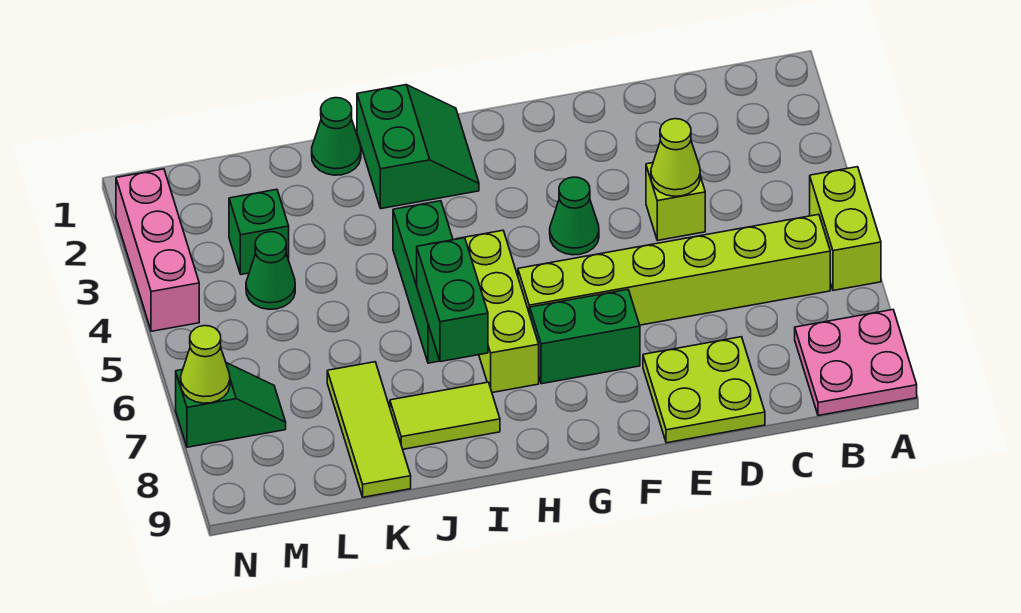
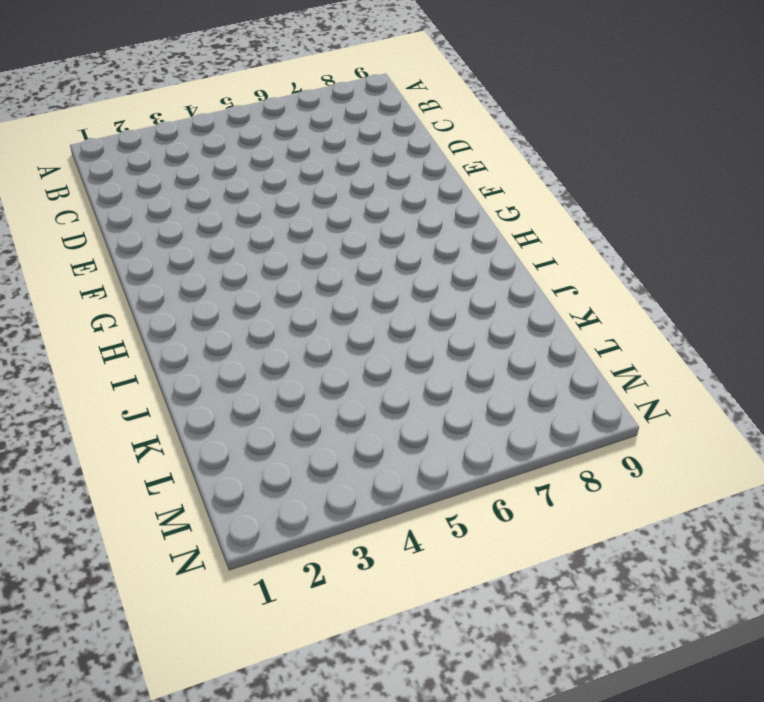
none -> lime 1x2 brick [810,167,881,290]
none -> pink 2x2 plate [795,310,917,416]
none -> lime 1x6 brick [518,214,830,325]

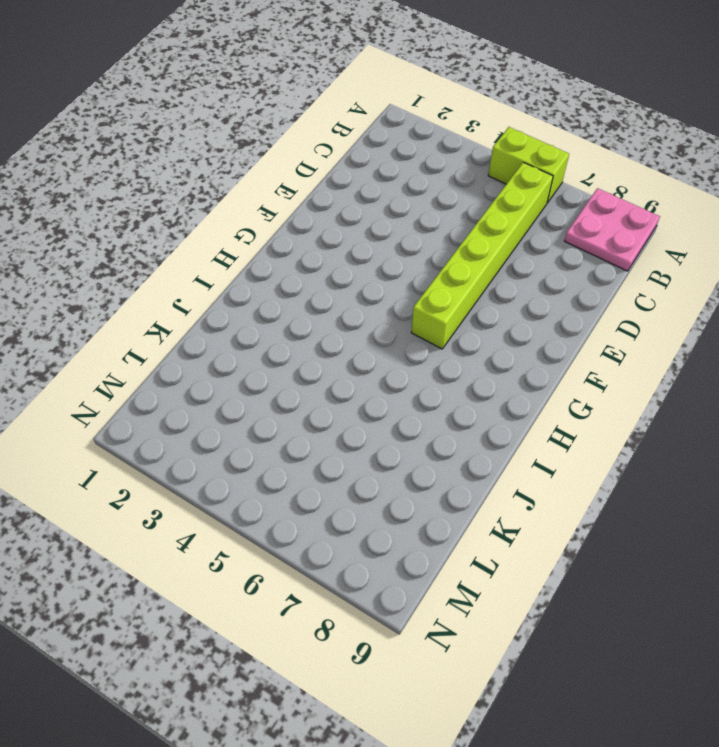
none -> lime 1x1 brick [646,163,705,240]
none -> lime 2x2 plate [643,337,765,443]
none -> green 1x1 cone [550,177,599,255]

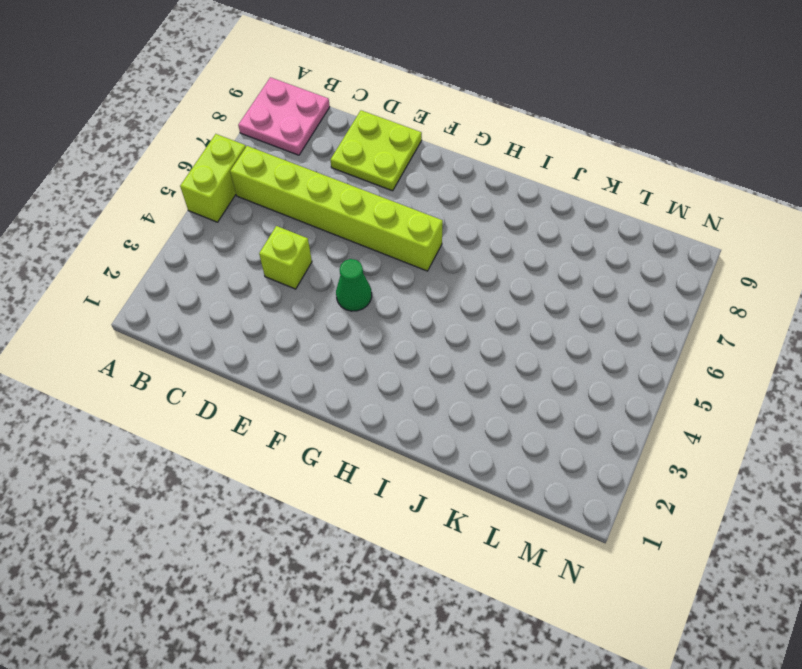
none -> green 1x2 brick [530,290,640,384]
none -> green 2x2 slope [357,85,479,209]
none -> lime 1x3 brick [458,230,539,393]

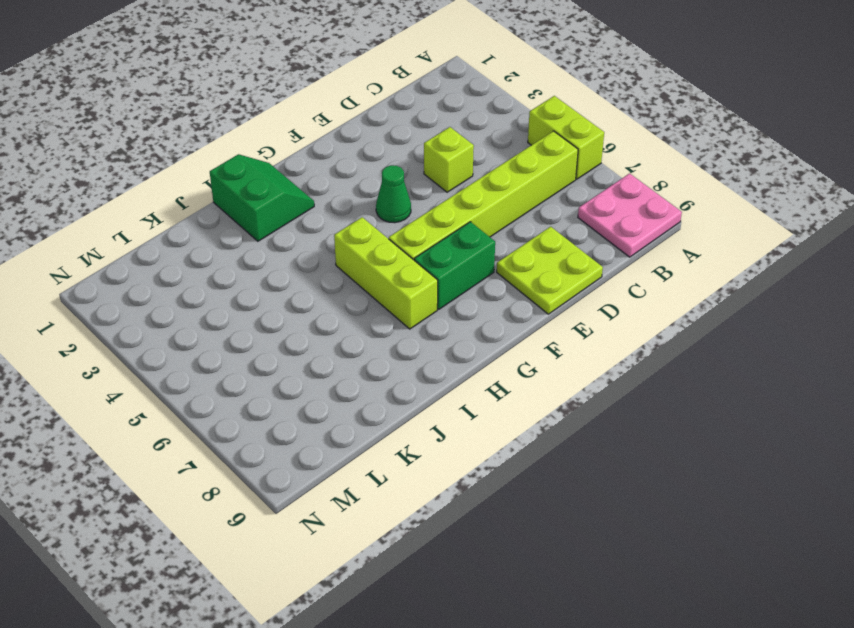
none -> green 1x3 brick [393,201,453,363]
none -> lime 1x2 tile [390,382,500,449]
none -> green 1x1 cone [312,98,361,175]

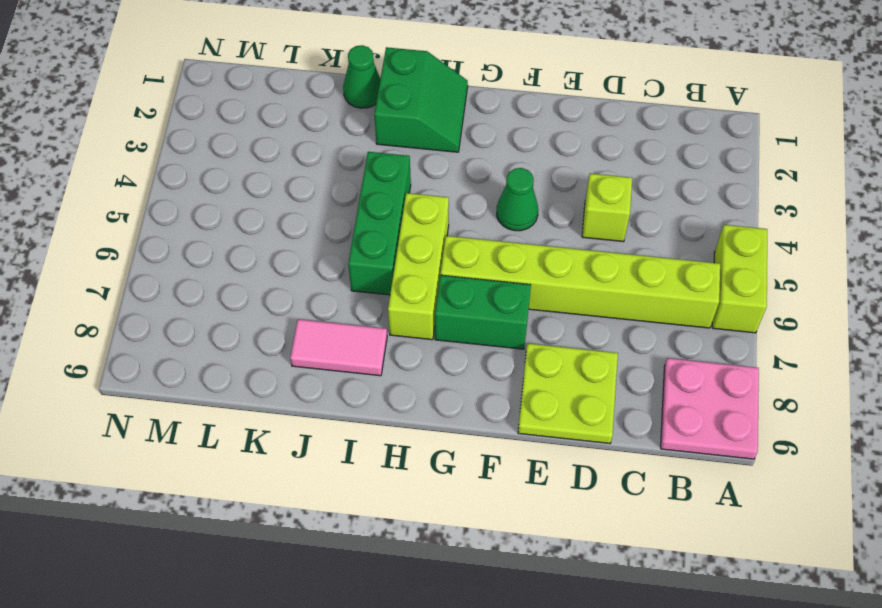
pink 1x2 tile [290,319,387,376] -> lime 1x2 tile [390,382,500,449]
none -> lime 1x3 tile [327,362,411,497]
none -> green 1x1 brick [229,189,289,274]
none -> green 1x1 cone [246,232,295,309]

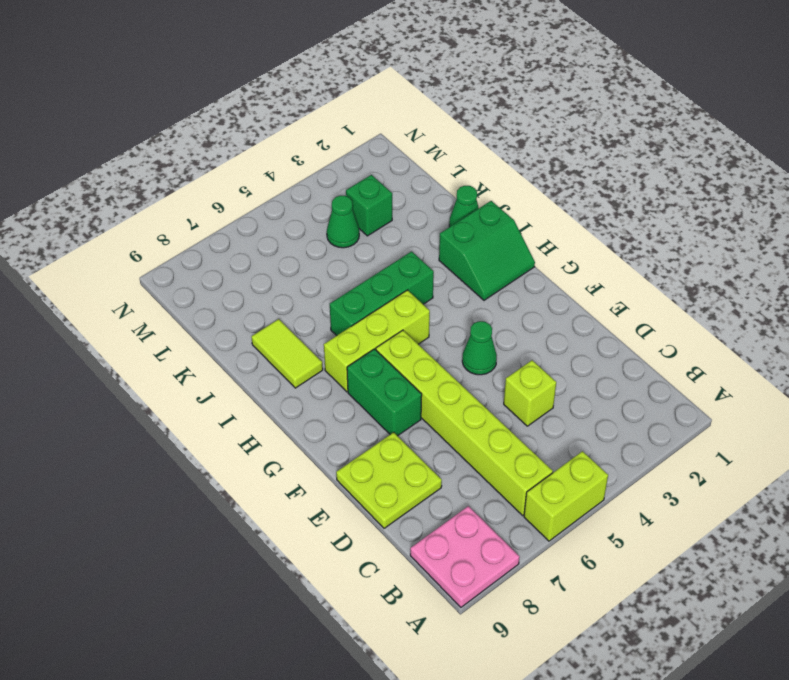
none -> lime 1x3 tile [327,362,411,497]
none -> green 1x2 slope [176,363,286,447]
none -> pink 1x3 brick [116,169,199,331]

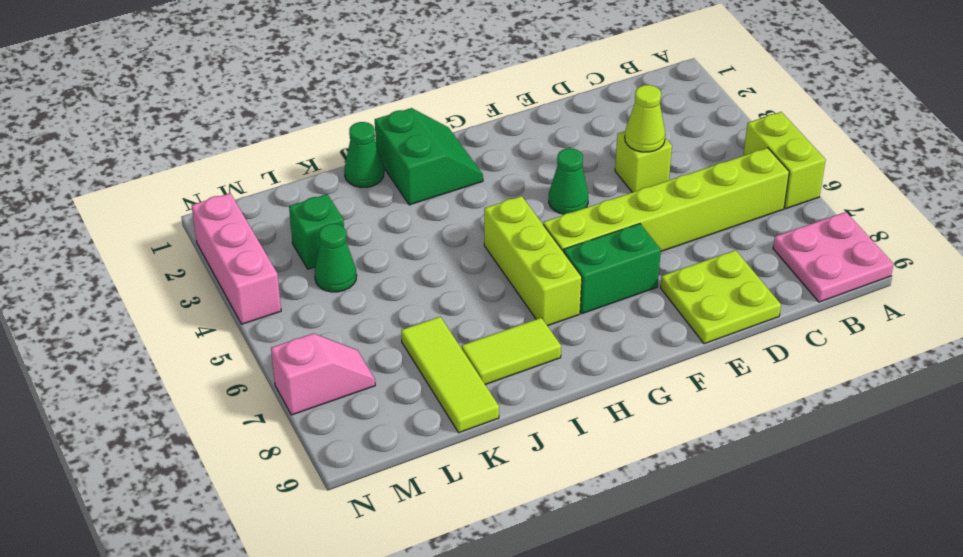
pink 1x2 slope [271,333,375,415] -> green 1x2 slope [176,363,286,447]
none -> green 1x3 brick [393,201,453,363]
none -> green 1x2 brick [417,238,488,362]
none -> lime 1x1 cone [181,326,230,403]

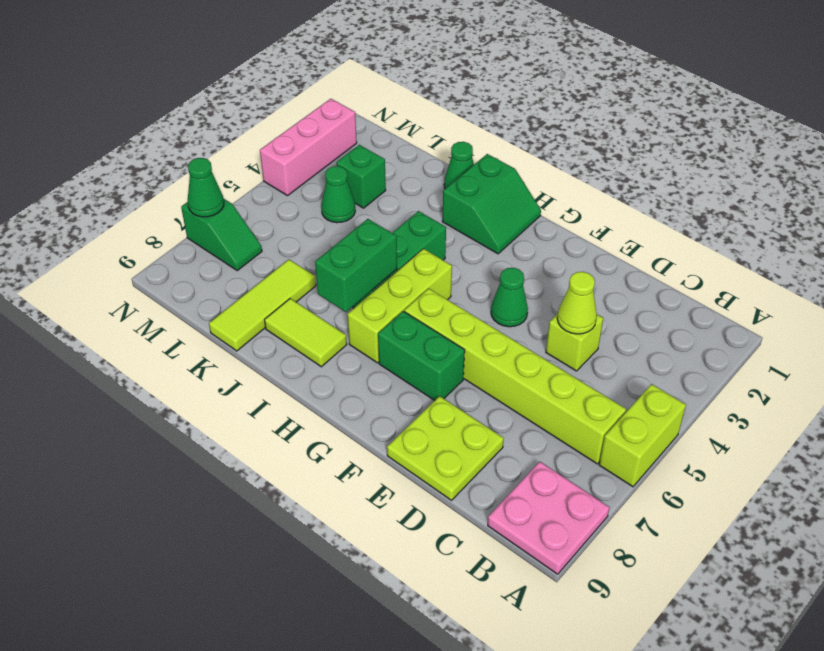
green 1x1 cone [188,158,224,217] -> lime 1x1 cone [181,326,230,403]

